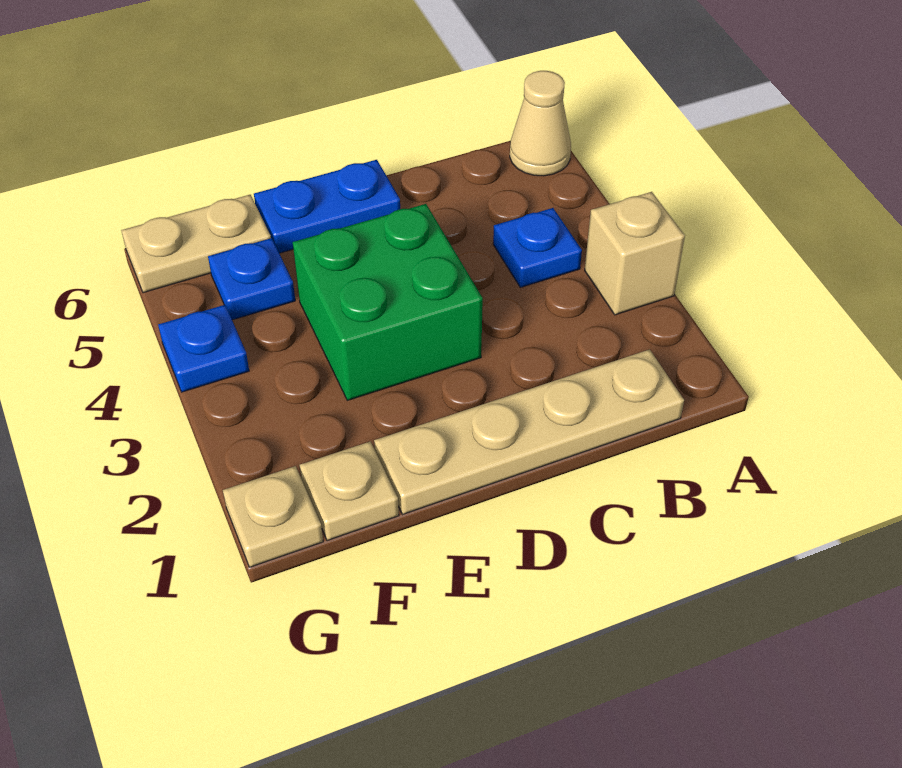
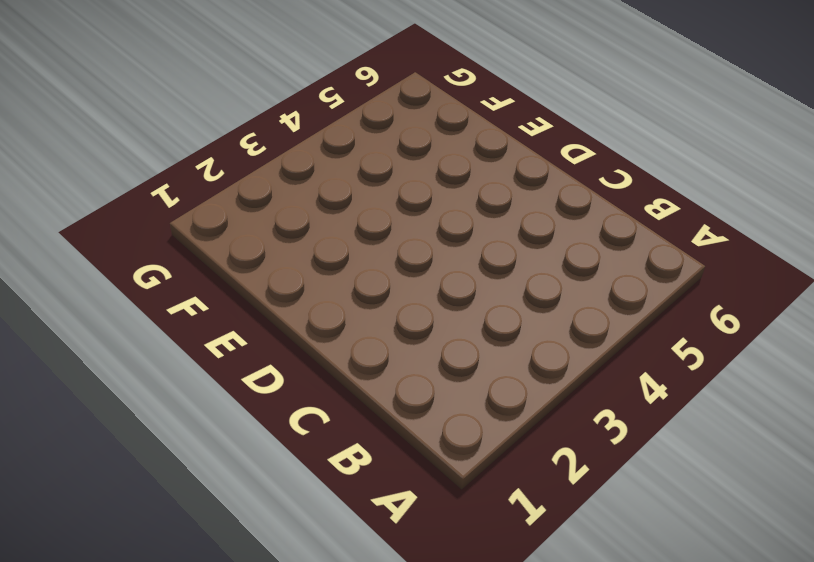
none -> tan 1x1 brick [585,192,685,315]
none -> tan 1x1 cone [510,71,571,176]

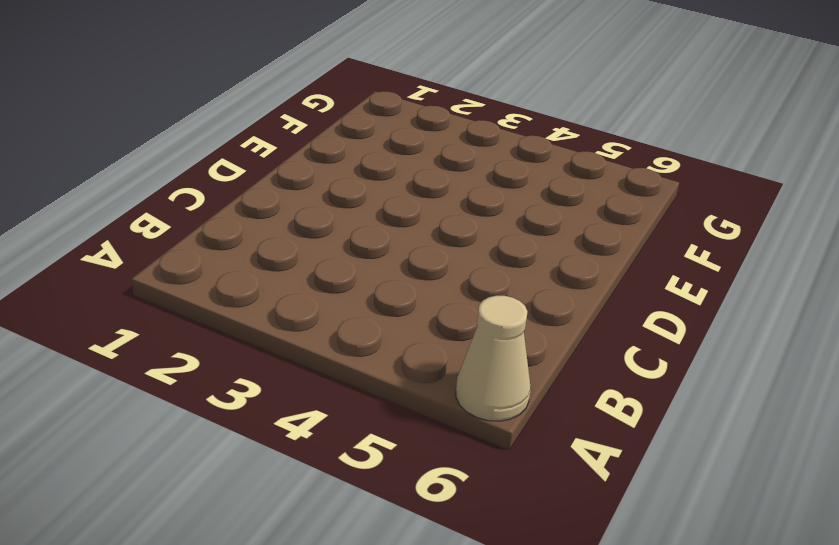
none -> tan 1x1 brick [585,192,685,315]
none -> tan 1x4 plate [374,349,684,514]

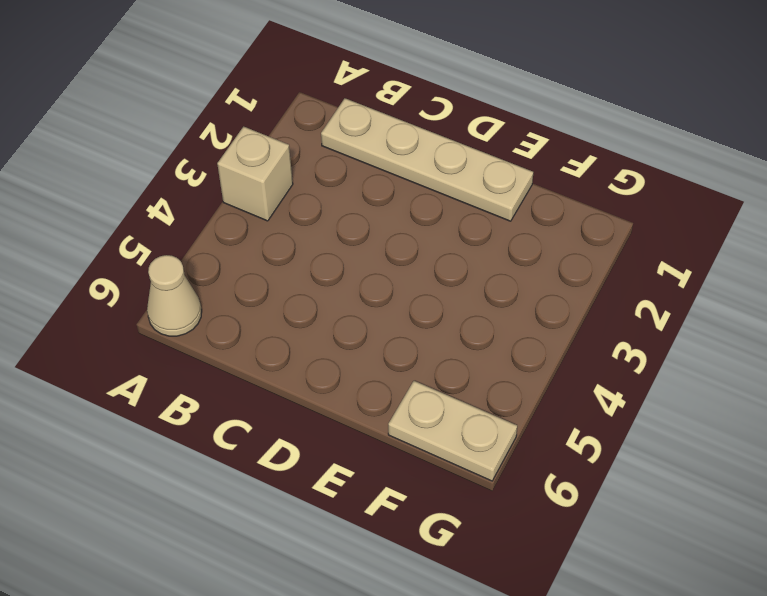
none -> blue 1x1 plate [493,208,582,287]
none -> green 2x2 brick [293,204,483,400]

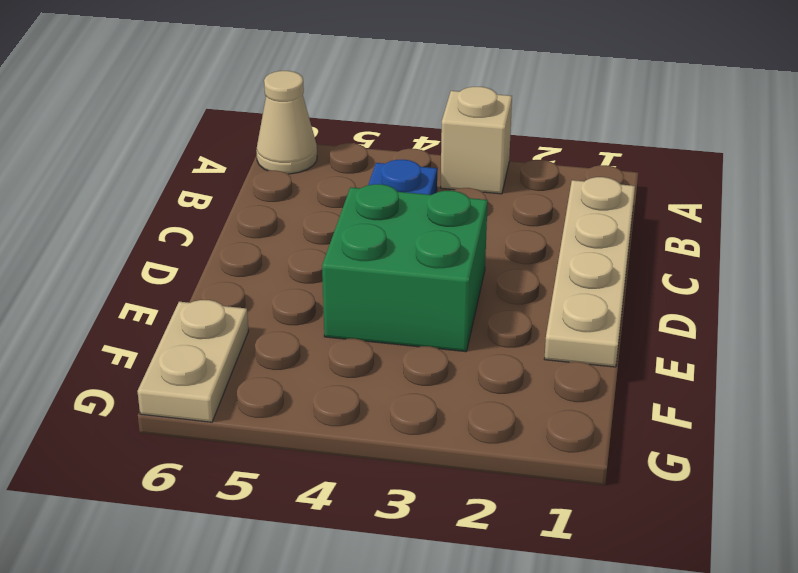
none -> blue 1x2 plate [254,160,400,253]
none -> tan 1x1 plate [300,442,399,541]

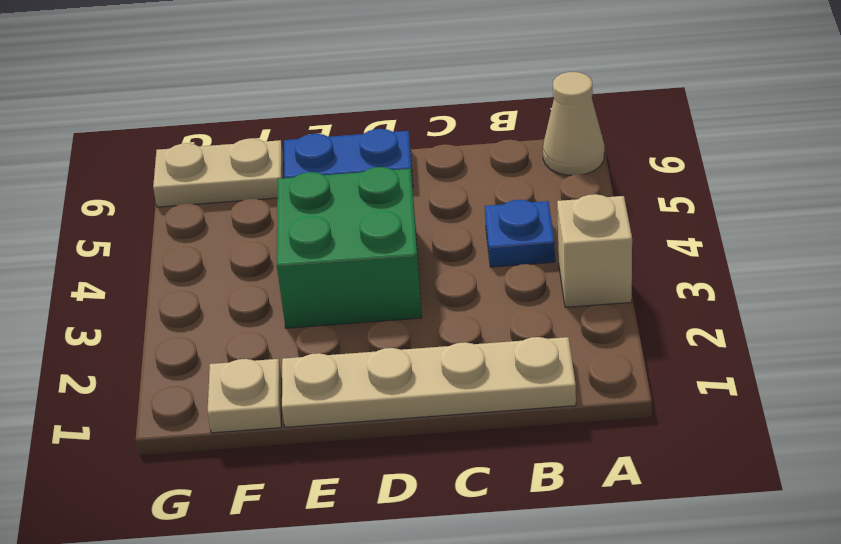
none -> blue 1x1 plate [208,238,295,320]
none -> tan 1x1 plate [223,466,323,567]

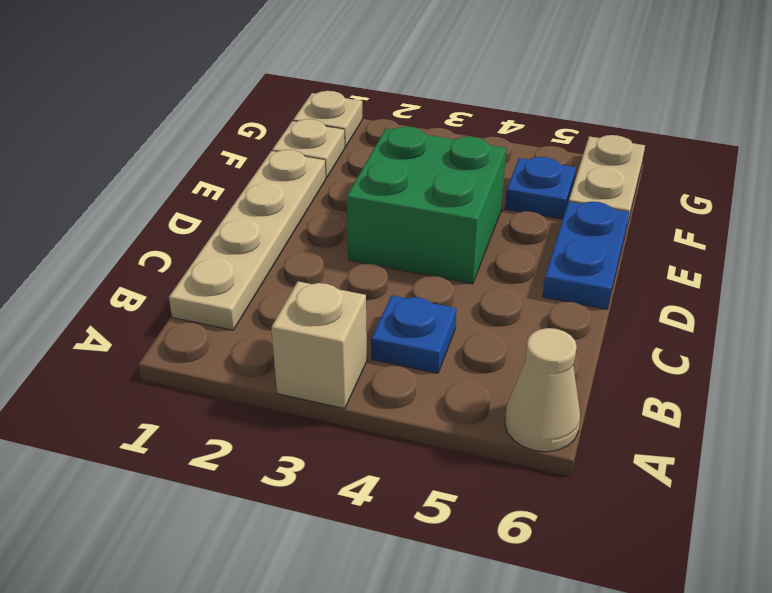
none -> blue 1x1 plate [158,305,249,392]

